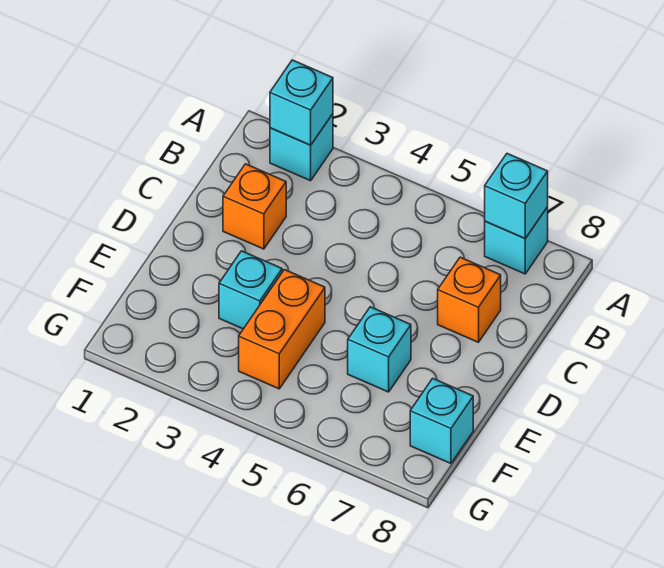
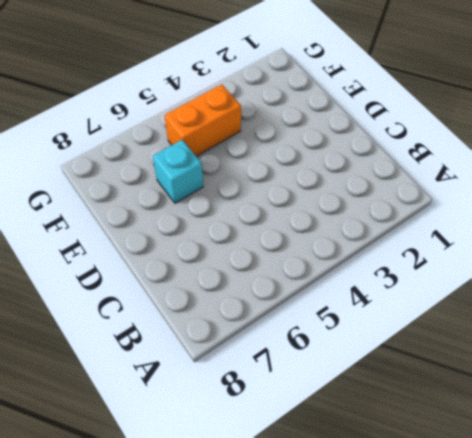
orange 1x2 brick [164,84,241,156] -> orange 1x2 brick turned to [239,270,325,389]
none -> cyan 1x1 brick [270,114,333,181]
none -> cyan 1x1 brick [485,207,548,274]

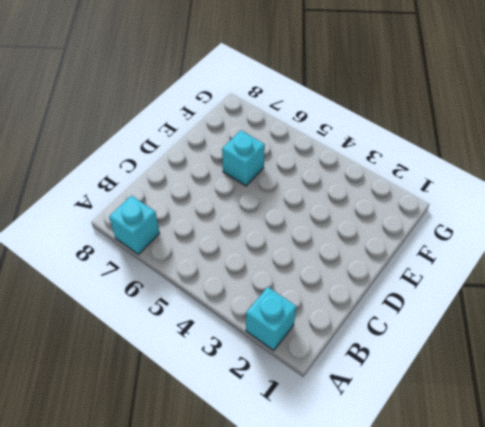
none -> orange 1x1 brick [223,164,286,249]
none -> orange 1x1 brick [438,257,501,342]

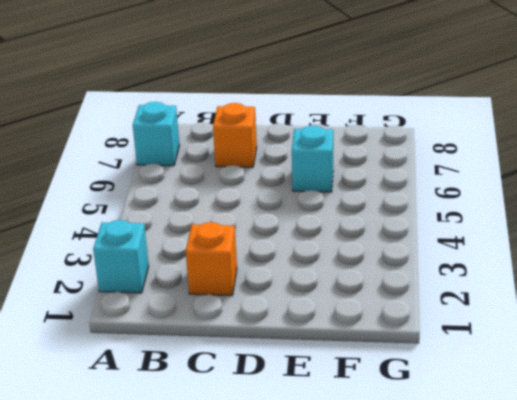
none -> cyan 1x1 brick [219,251,282,329]
none -> orange 1x2 brick [239,270,325,389]

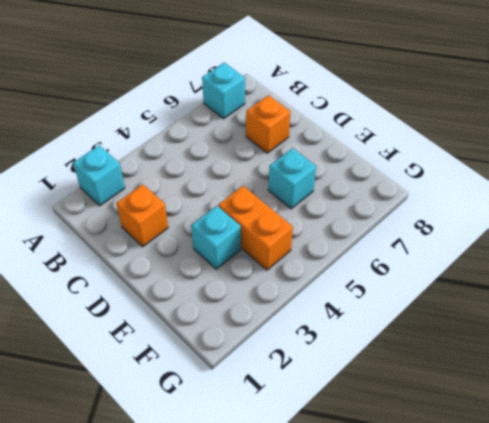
none -> cyan 1x1 brick [410,378,473,463]
none -> cyan 1x1 brick [270,60,333,145]

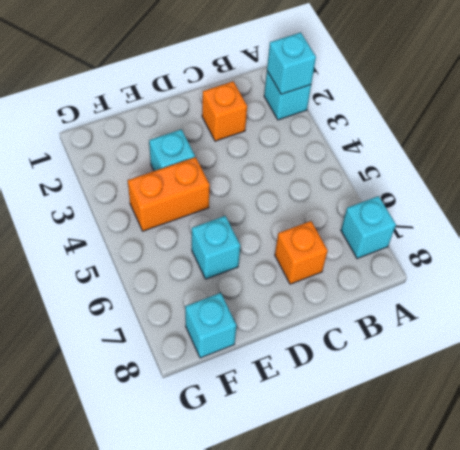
none -> cyan 1x1 brick [485,154,548,238]

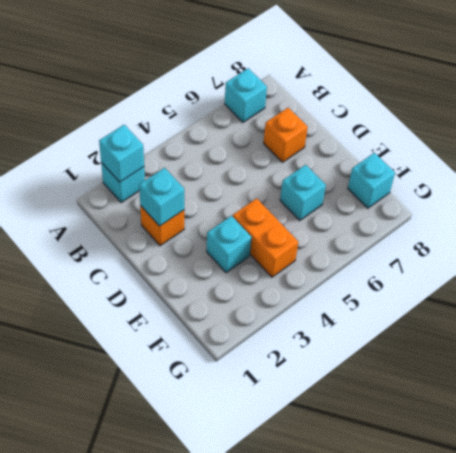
cyan 1x1 brick [139,168,184,226] -> cyan 1x1 brick moved to [485,154,548,238]

